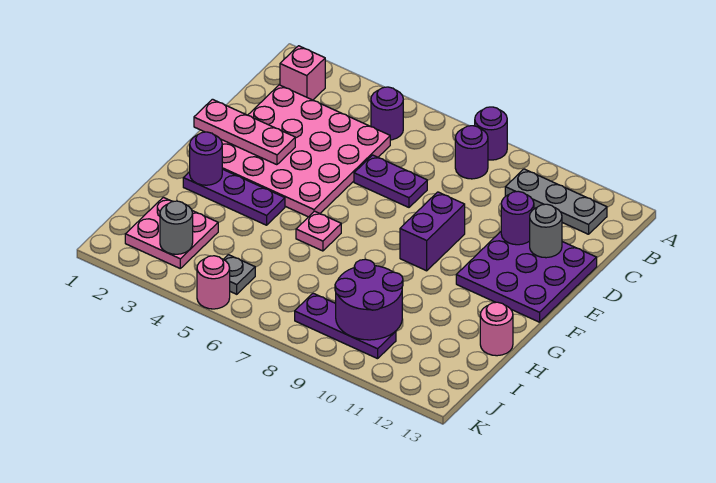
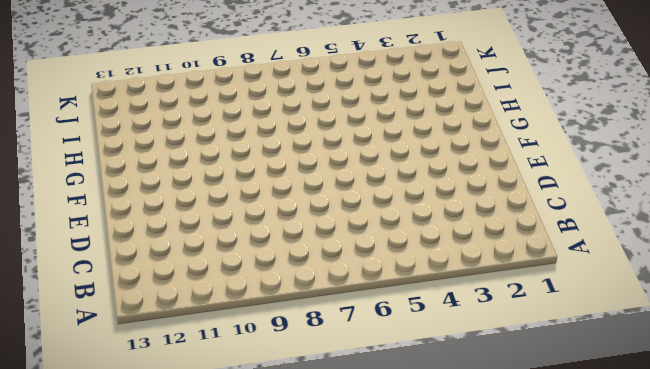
none -> purple 1x1 round brick [475,107,507,160]
none -> pink 1x1 brick [280,46,325,100]
none -> purple 1x1 round brick [371,87,403,140]

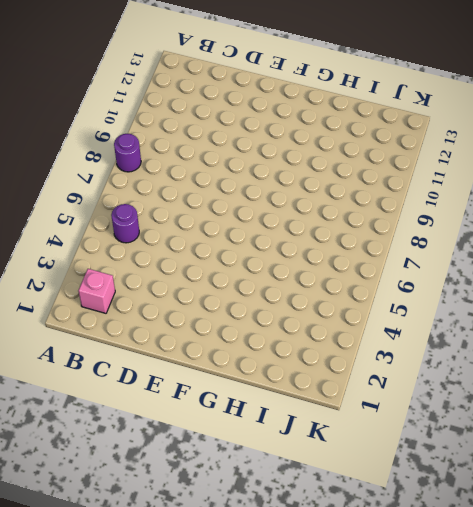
none -> purple 1x1 round brick [455,126,488,179]
none -> grey 1x3 plate [505,169,607,234]
none -> pink 4x4 plate [221,85,390,217]

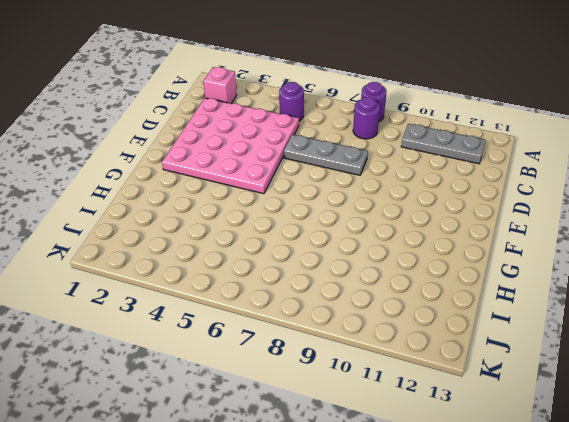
grey 1x3 plate [284,134,368,175] -> purple 1x2 plate [354,155,427,207]
none -> purple 3x3 plate [456,232,597,322]
none -> purple 1x2 brick [400,192,465,271]
none -> purple 1x3 plate [183,169,285,225]

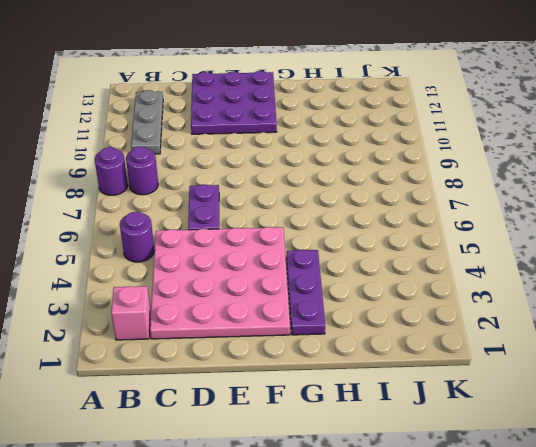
none -> purple 1x2 brick [400,192,465,271]
none -> pink 1x1 plate [296,211,341,251]
none -> pink 1x1 round brick [480,302,513,356]

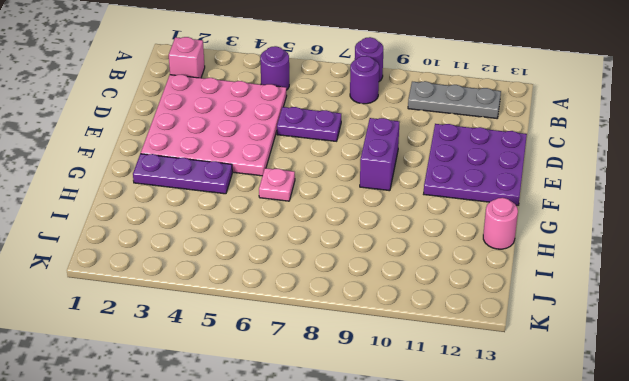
none -> pink 2x2 plate [125,197,218,268]
none -> grey 1x1 plate [223,255,255,294]
none -> purple 1x3 plate [295,293,396,359]

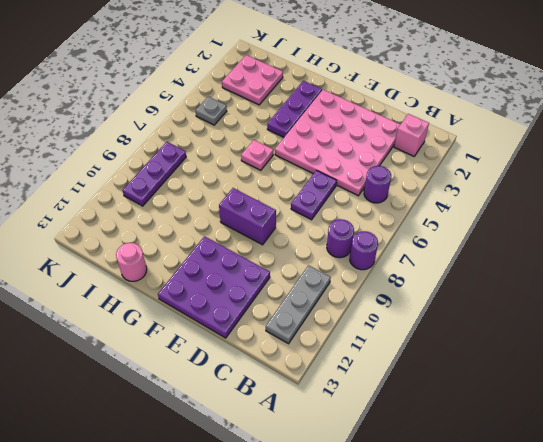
none -> pink 1x1 round brick [197,256,230,309]
none -> purple 1x1 round brick [501,191,534,245]
none -> grey 1x1 round brick [530,204,562,258]

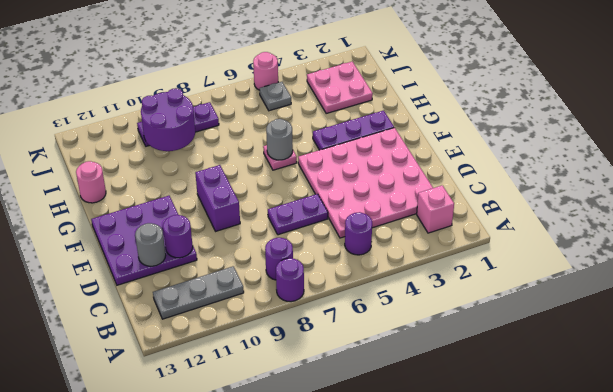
grey 1x1 round brick [266,119,293,160] -> grey 1x1 round brick moved to [160,201,193,254]
none -> pink 1x3 plate [194,99,295,165]
none -> purple 1x1 round brick [190,132,222,185]

